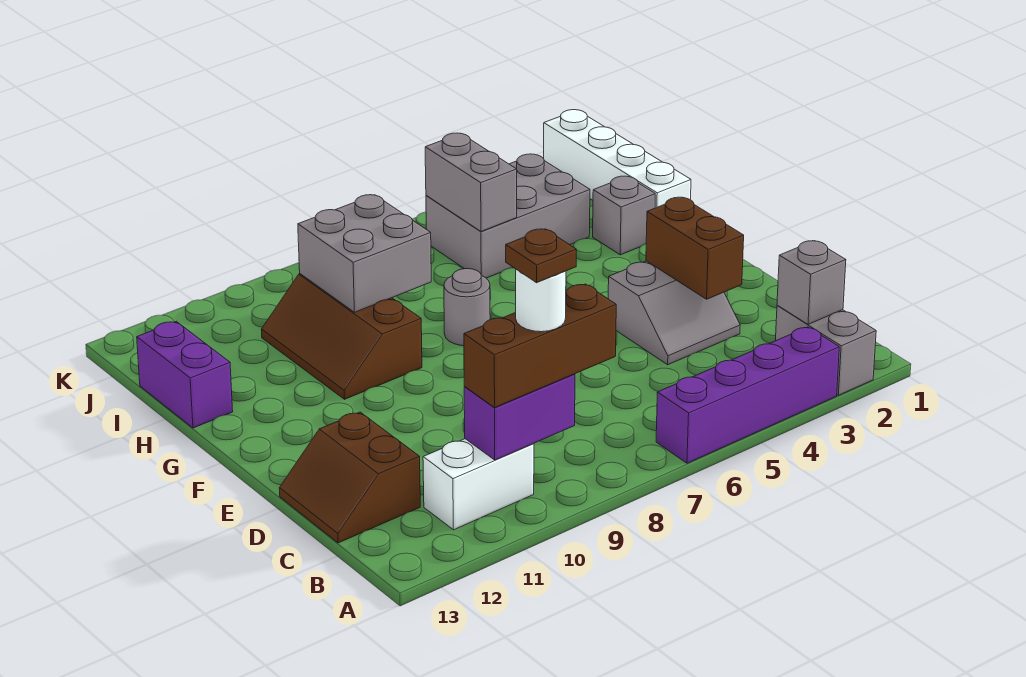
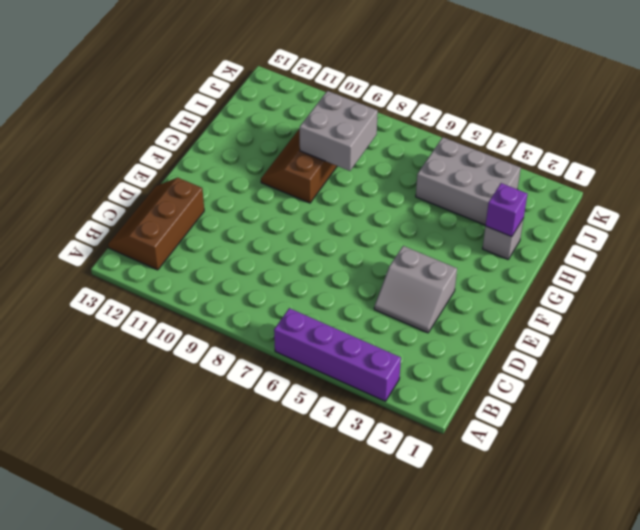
brown 2x3 slope [108,178,204,270] -> brown 2x2 slope [280,412,420,543]
purple 1x1 brick [486,183,527,237] -> none
none -> grey 1x2 brick [775,305,876,395]
none -> white 1x2 brick [423,439,534,530]
none -> grey 1x1 round brick [444,269,490,346]

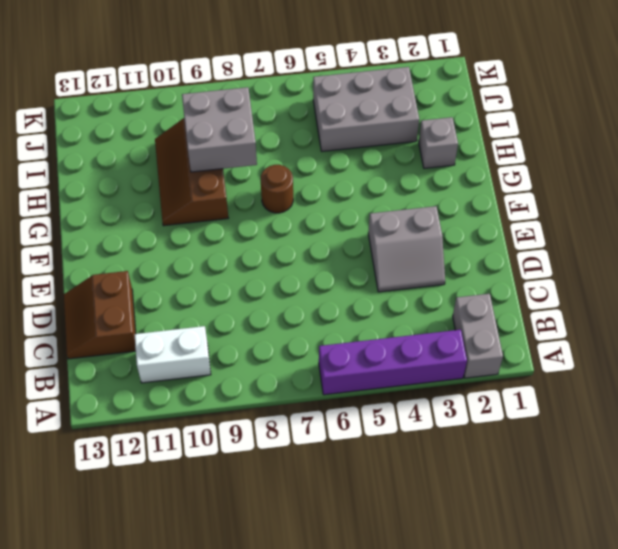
brown 1x1 round brick [261,165,293,213] -> grey 1x1 round brick [444,269,490,346]
none -> white 1x4 brick [544,110,691,208]
none -> purple 1x2 brick [137,321,233,428]
none -> grey 1x1 brick [777,241,846,324]

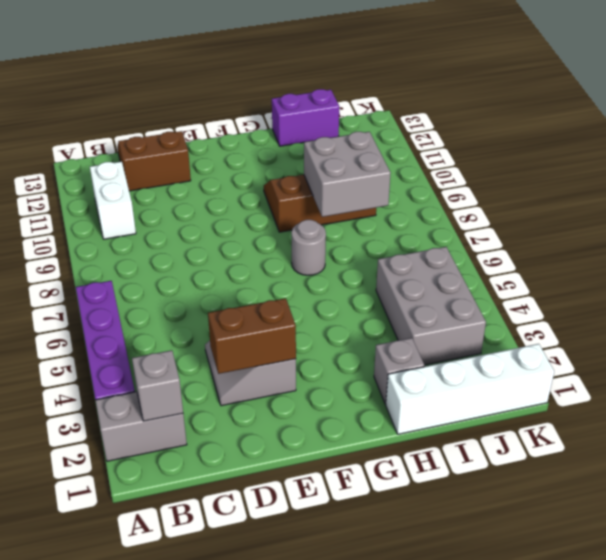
none -> purple 1x2 brick [464,374,575,460]
none -> grey 1x2 brick [425,133,517,231]
none -> brown 1x3 brick [464,284,616,407]

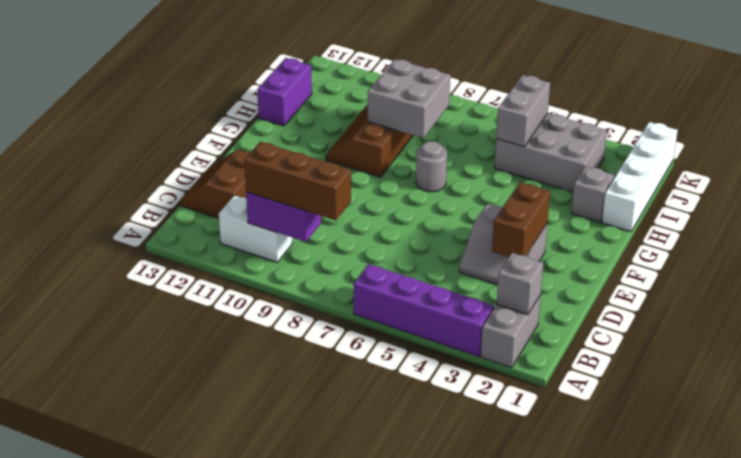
none -> white 1x1 round brick [516,269,566,332]
none -> brown 1x1 plate [506,229,576,283]

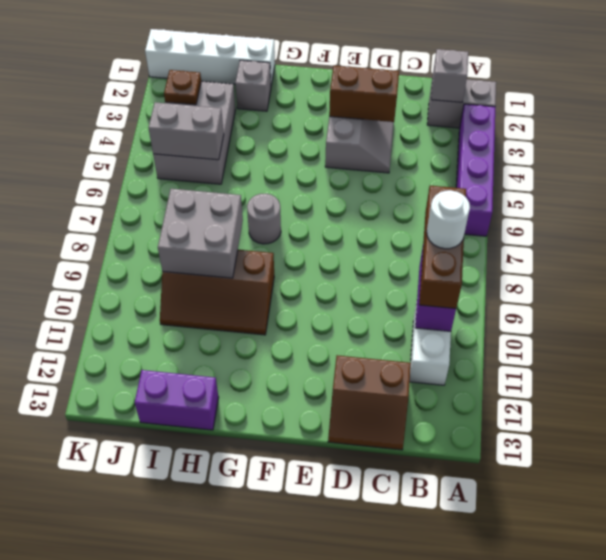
brown 1x1 plate [164,70,201,105] -> brown 1x1 plate moved to [506,229,576,283]

